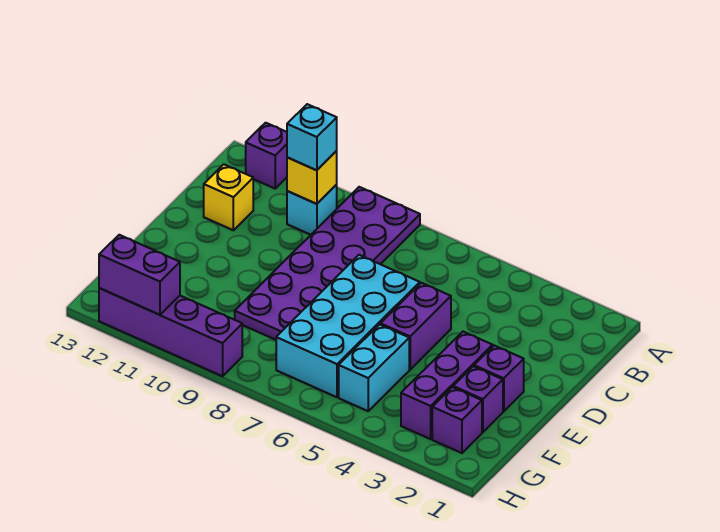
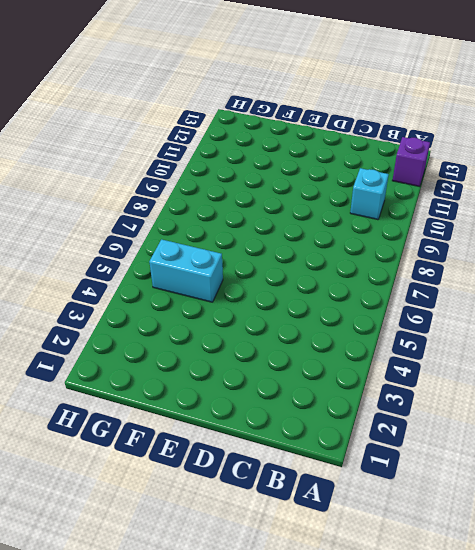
none -> purple 2x6 plate [235,187,420,340]
none -> yellow 1x1 brick [204,164,253,230]
none -> purple 1x2 brick [380,283,451,370]

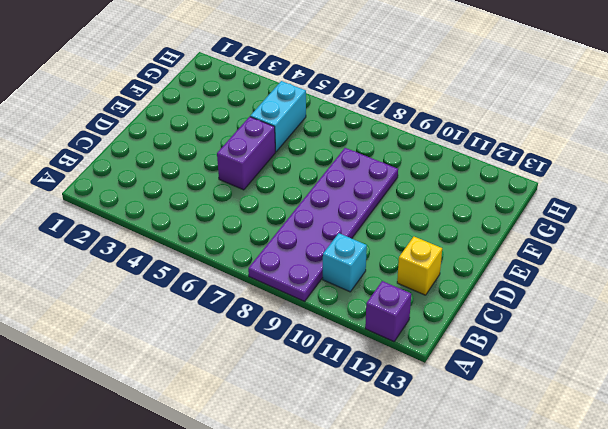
none -> cyan 2x4 brick [276,255,420,397]
none -> purple 1x1 brick [474,346,524,412]
none -> purple 1x3 brick [401,332,493,439]

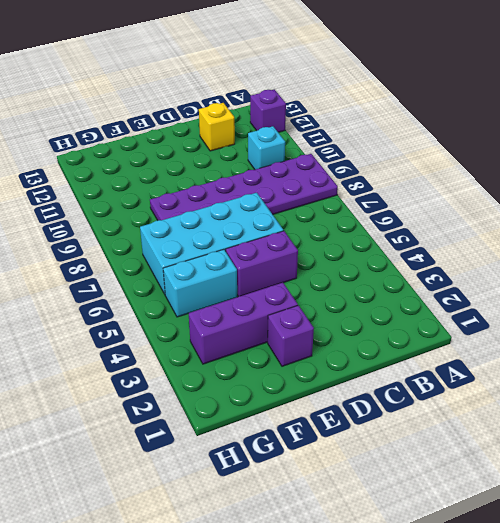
none -> purple 1x1 brick [453,366,503,432]
none -> purple 1x1 brick [432,387,482,453]
none -> purple 1x4 brick [99,288,242,376]

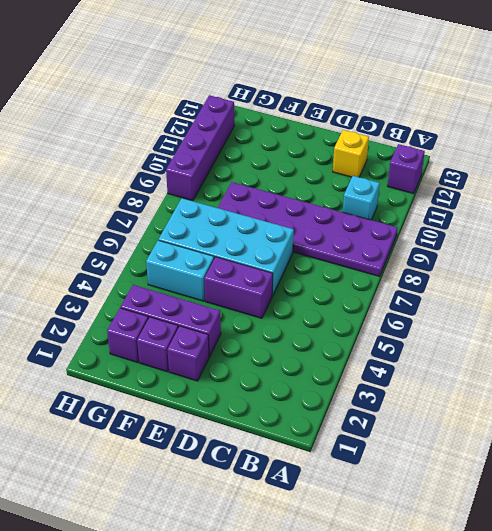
none -> yellow 1x1 brick [287,151,337,204]
none -> purple 1x2 brick [99,235,180,315]
none -> cyan 1x1 brick [287,104,337,170]

